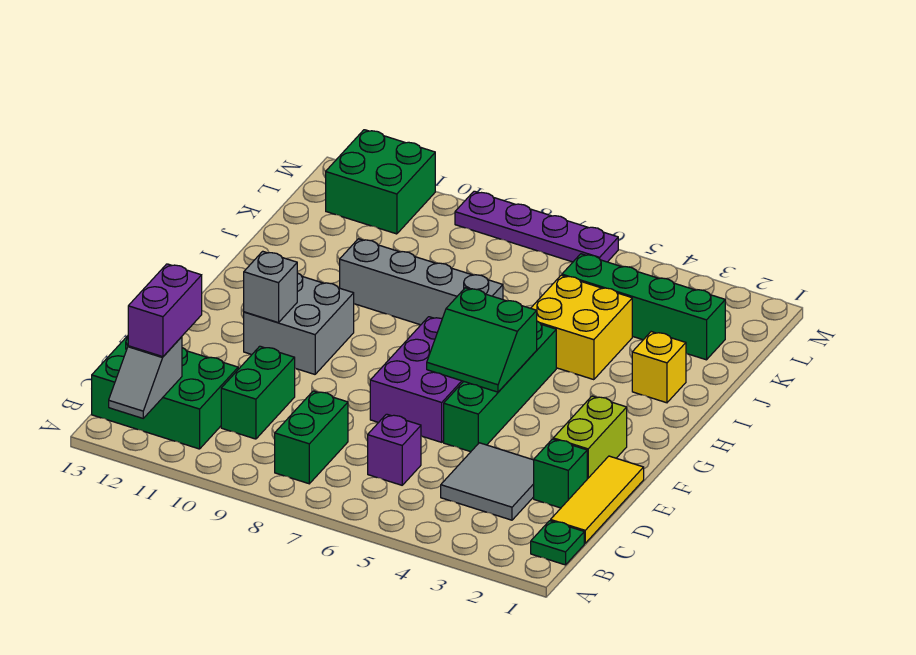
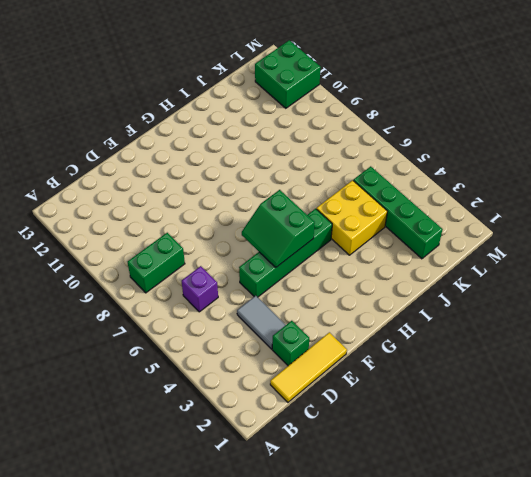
grey 1x2 tile [237,296,286,349] -> grey 2x2 tile [441,443,534,520]
none -> green 1x1 plate [531,521,584,565]
none -> green 2x3 brick [92,336,238,449]
none -> green 1x2 brick [221,346,295,439]

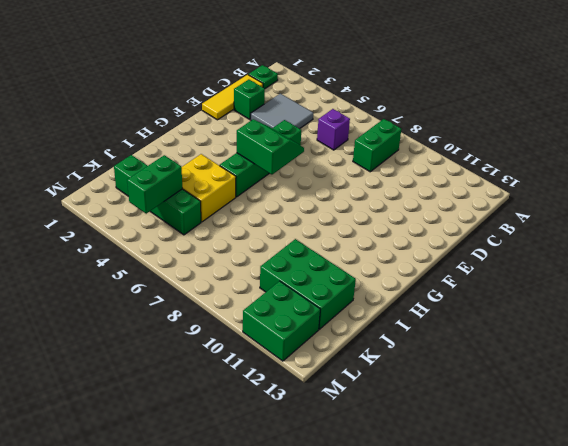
green 2x3 brick [260,239,356,329] -> green 2x3 brick moved to [92,336,238,449]
green 1x2 brick [127,155,182,214] -> green 1x2 brick moved to [221,346,295,439]
none -> lime 1x2 brick [553,396,627,479]
none -> purple 2x3 brick [370,317,463,442]
none -> grey 2x2 brick [244,273,354,374]

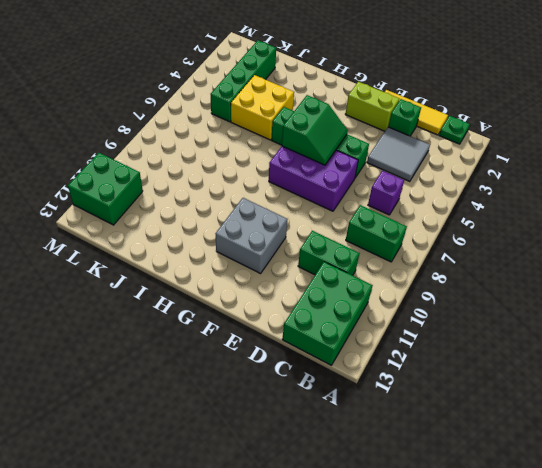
none -> yellow 1x1 brick [632,332,686,403]
none -> grey 1x4 brick [340,239,503,325]
none -> purple 1x4 plate [455,191,618,262]

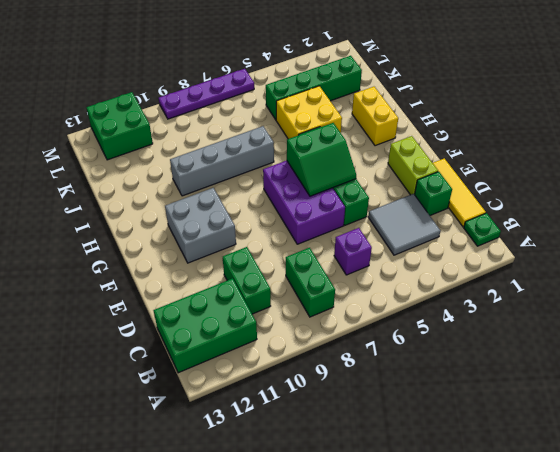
yellow 1x2 brick [352,87,398,146] -> yellow 1x1 brick [632,332,686,403]
none -> grey 1x2 slope [109,337,182,418]
none -> grey 1x1 brick [244,251,297,323]
none -> purple 1x2 brick [128,264,202,357]

